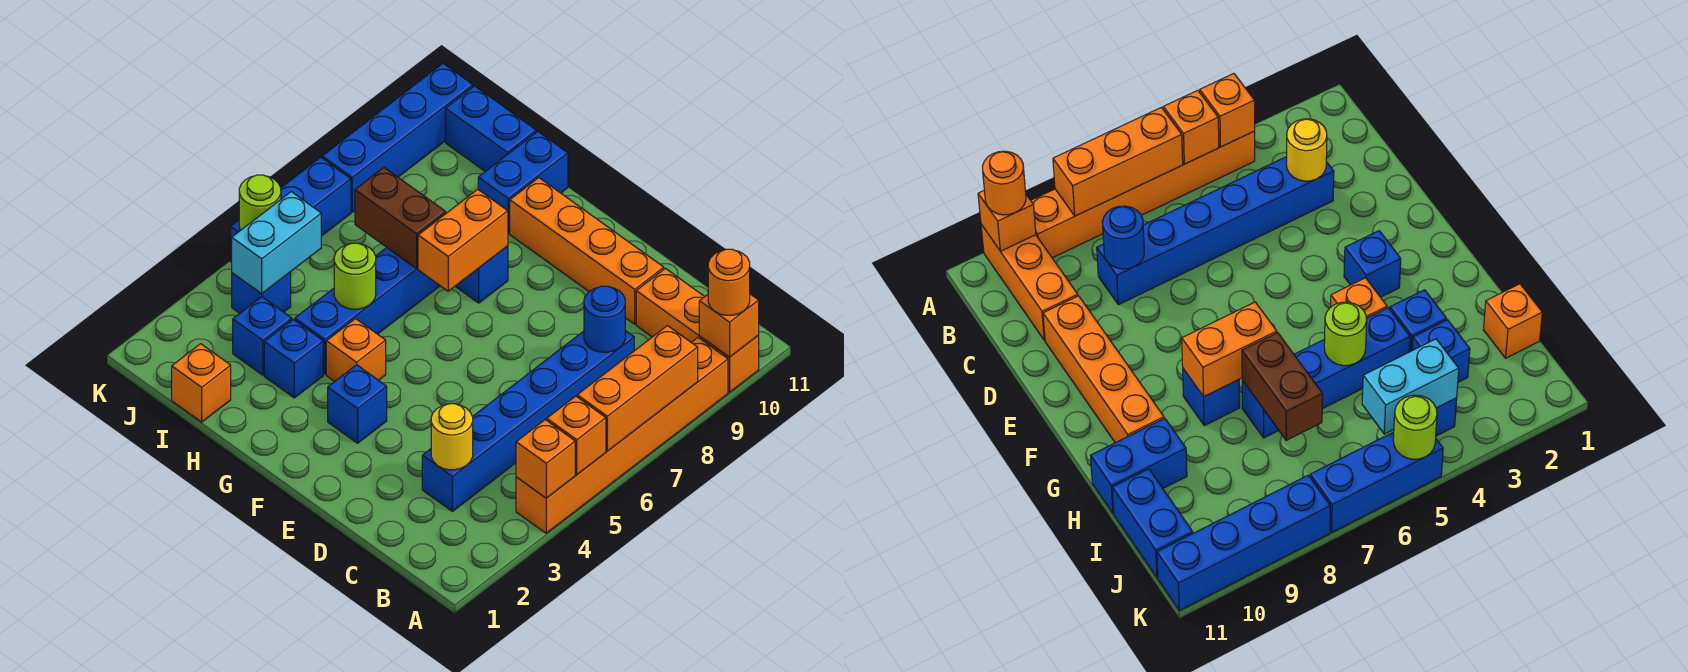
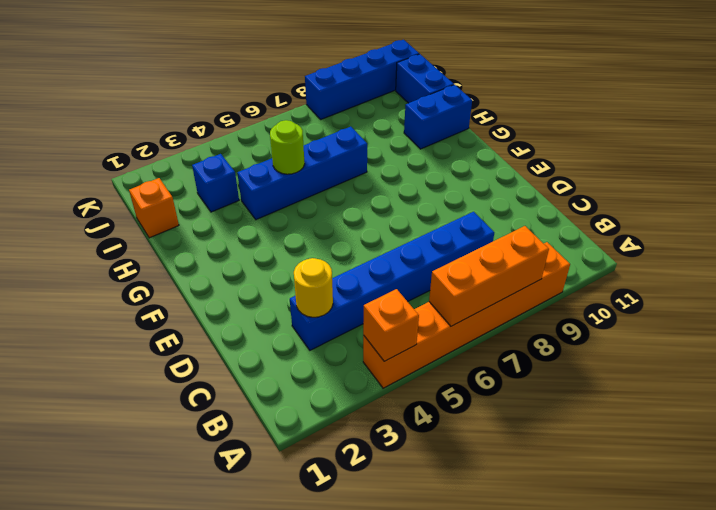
none -> orange 1x3 brick [636,268,759,392]
none -> orange 1x4 brick [510,178,664,324]
none -> blue 1x1 brick [328,365,387,443]

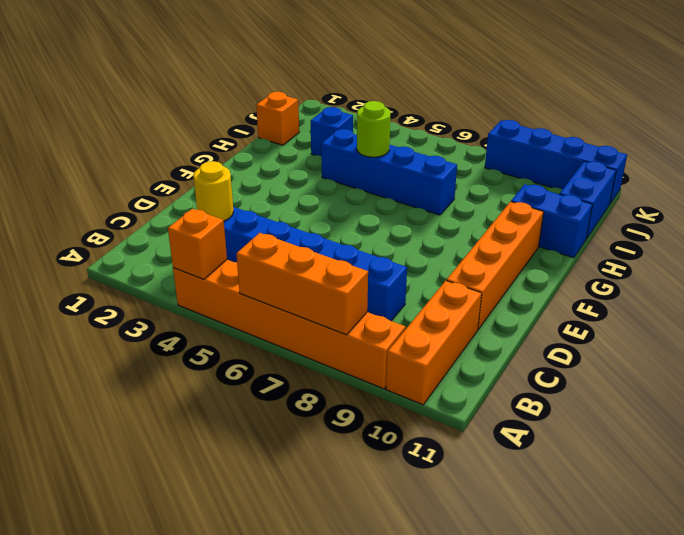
none -> blue 1x1 brick [328,365,387,443]
none -> orange 1x1 brick [326,319,386,382]
none -> blue 1x1 brick [455,246,508,303]

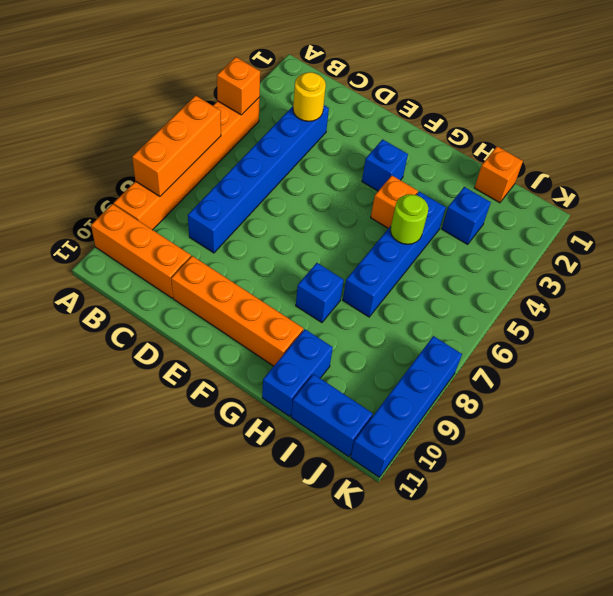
none -> blue 1x1 brick [264,319,323,398]
none -> blue 1x1 brick [232,272,291,313]
none -> blue 1x3 brick [231,157,351,262]

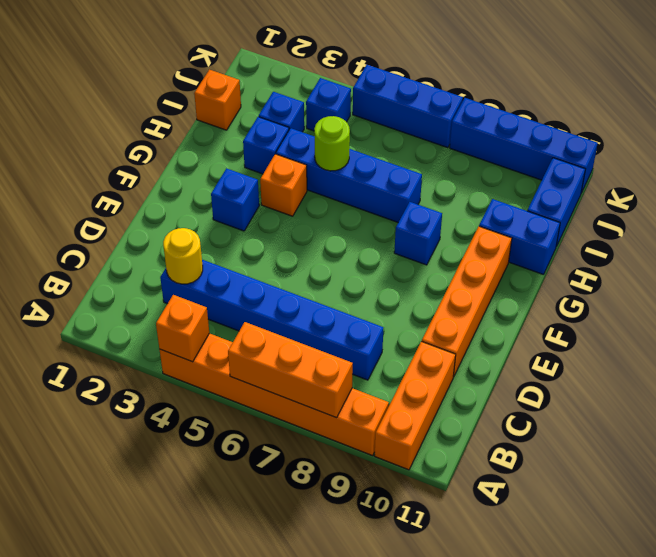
none -> orange 1x1 brick [547,396,606,474]
none -> orange 1x1 brick [699,294,759,357]
none -> blue 1x1 round brick [584,286,625,352]

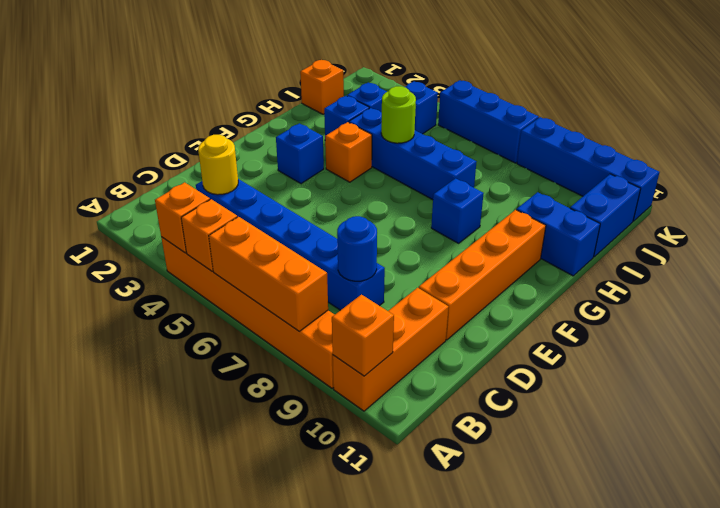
none -> orange 1x2 brick [418,189,508,291]
none -> brown 1x2 brick [355,168,446,269]
none -> cyan 1x2 brick [232,192,321,294]

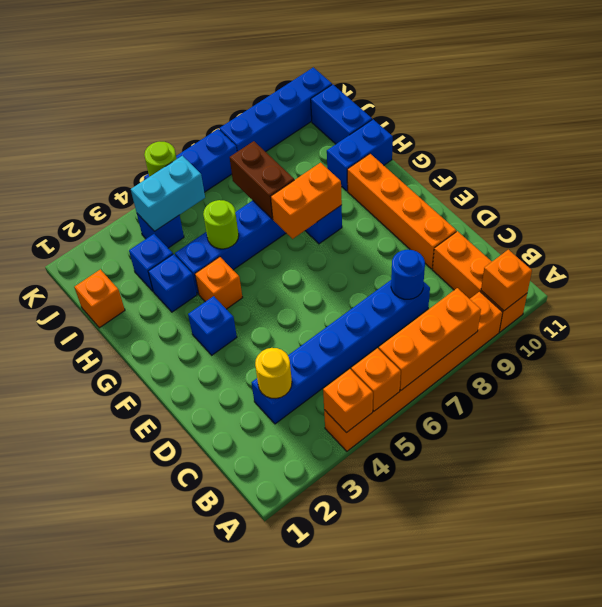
none -> orange 1x1 round brick [708,249,750,315]

